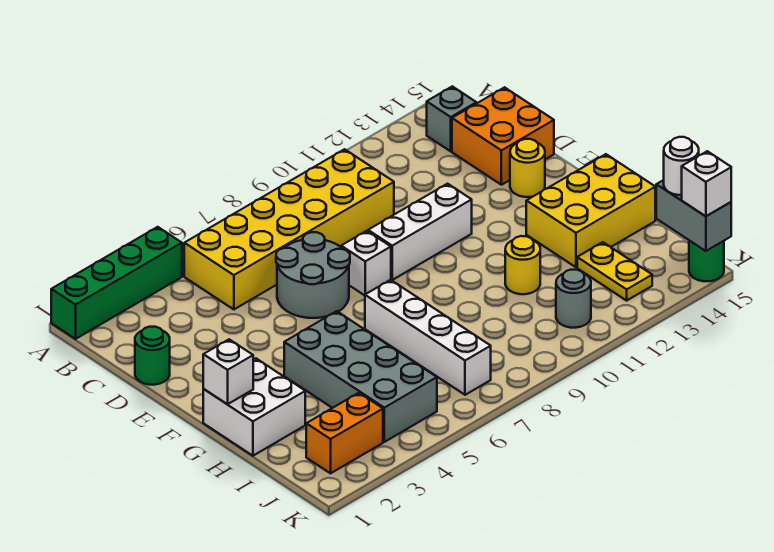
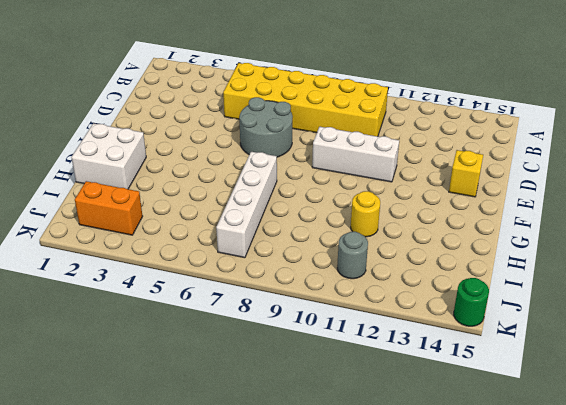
yellow 1x1 brick [449,150,483,197] -> yellow 1x1 round brick [510,139,545,197]
none -> green 1x4 brick [51,227,182,339]
none -> grey 1x1 brick [427,86,476,151]
none -> orange 2x2 brick [452,87,554,185]

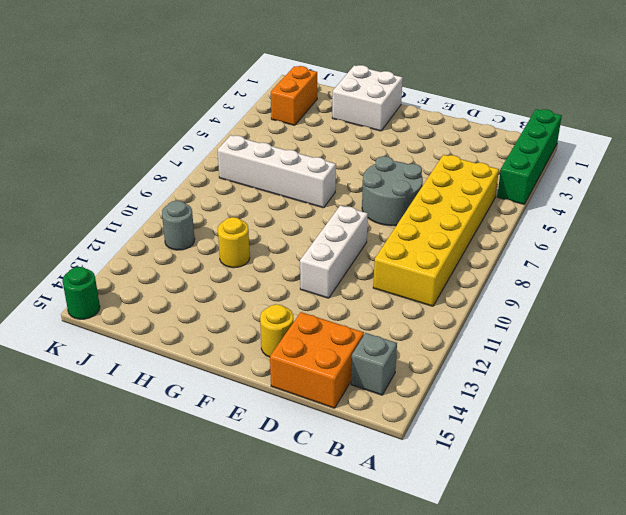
none -> green 1x1 round brick [135,327,170,385]
none -> white 1x1 brick [341,231,391,295]
none -> grey 2x4 brick [284,311,437,442]

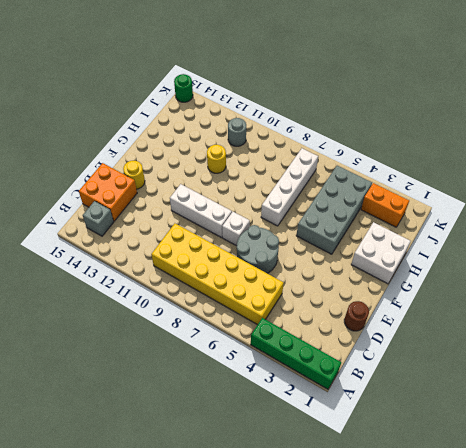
brown 1x1 round brick [344,301,369,331] -> green 1x1 round brick [135,327,170,385]
none -> yellow 2x3 brick [526,154,655,267]
none -> yellow 1x2 plate [577,242,652,300]
none -> white 1x1 brick [203,339,253,404]

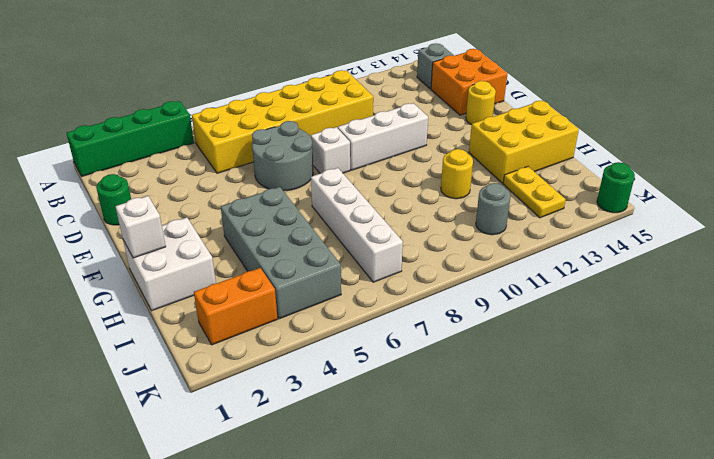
none -> grey 1x2 brick [656,180,731,251]
none -> white 1x1 round brick [664,137,699,195]
none -> white 1x1 brick [682,151,731,216]

